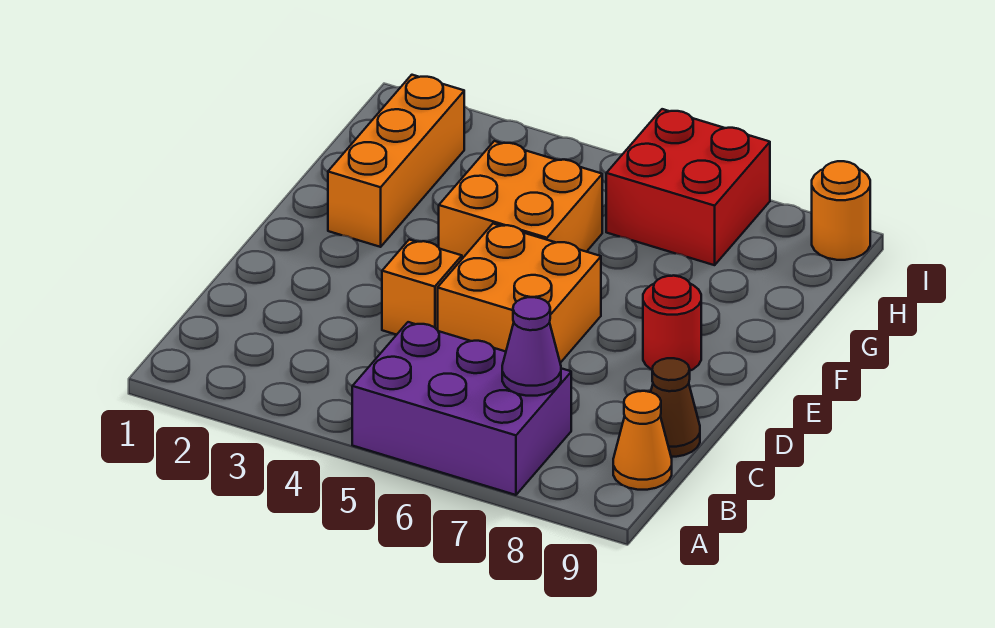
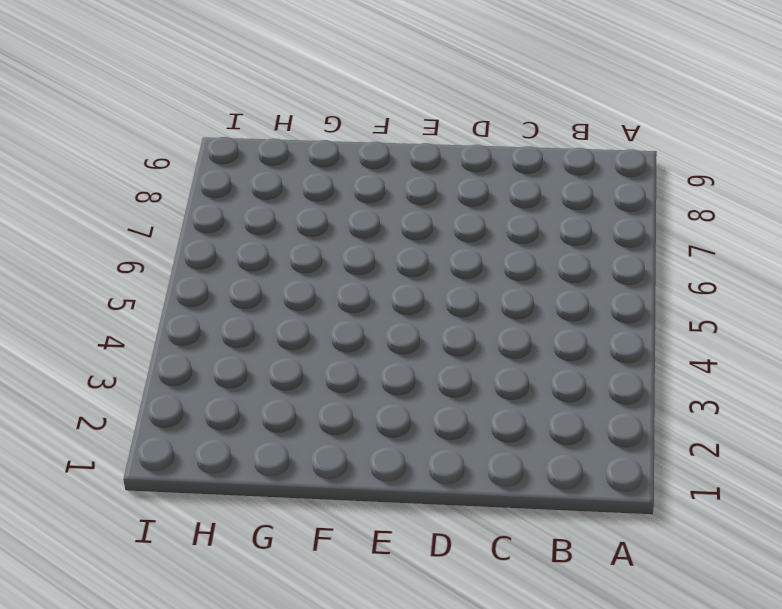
none -> purple 2x3 brick [352,322,571,495]
none -> orange 1x1 cone [613,391,672,490]

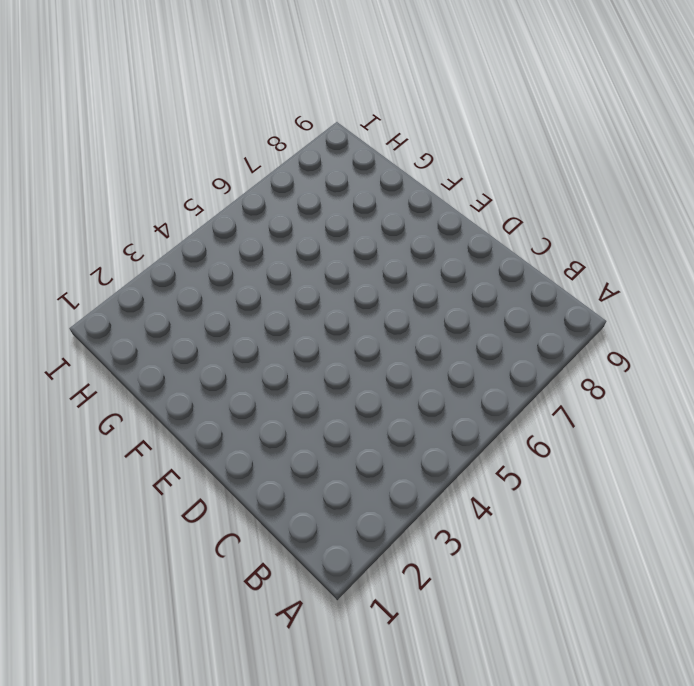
none -> purple 2x3 brick [352,322,571,495]
none -> orange 1x1 cone [613,391,672,490]

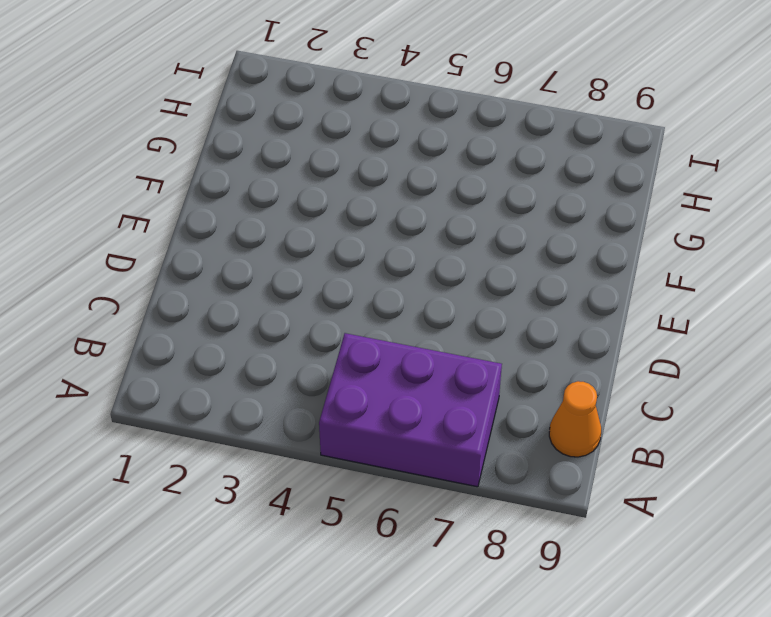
none -> brown 1x1 cone [651,358,700,457]
none -> orange 1x1 brick [382,240,462,335]

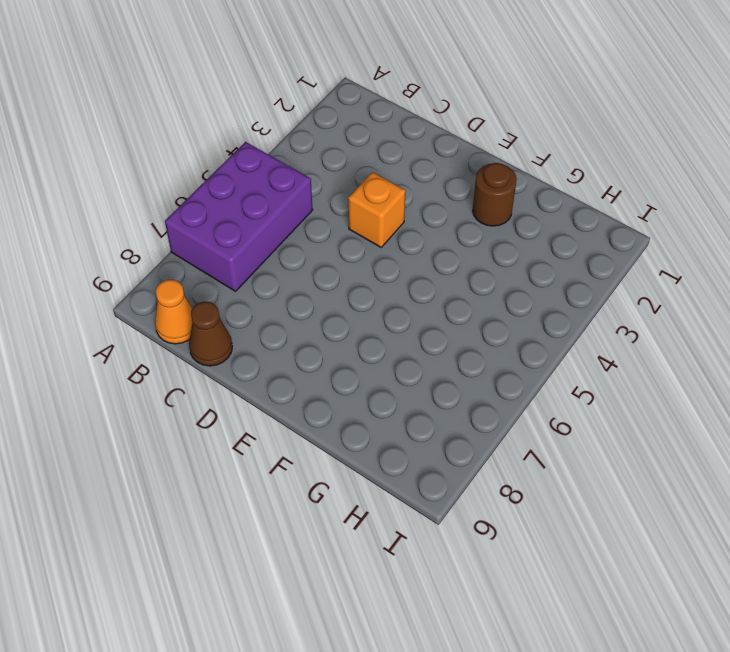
brown 1x1 round brick [473,163,517,226] -> orange 1x3 brick [328,75,464,247]
none -> orange 2x2 brick [438,224,601,363]
none -> red 1x1 round brick [643,276,701,371]

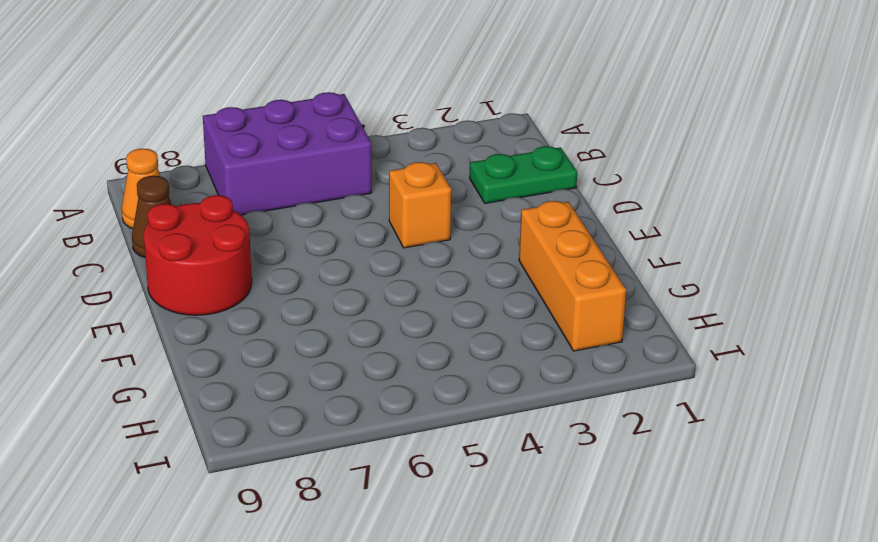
green 1x2 plate [470,146,577,203] -> none
red 2x2 round brick [144,195,252,315] -> red 1x1 round brick [643,276,701,371]
none -> orange 2x2 brick [438,224,601,363]
none -> orange 2x2 brick [439,141,602,259]

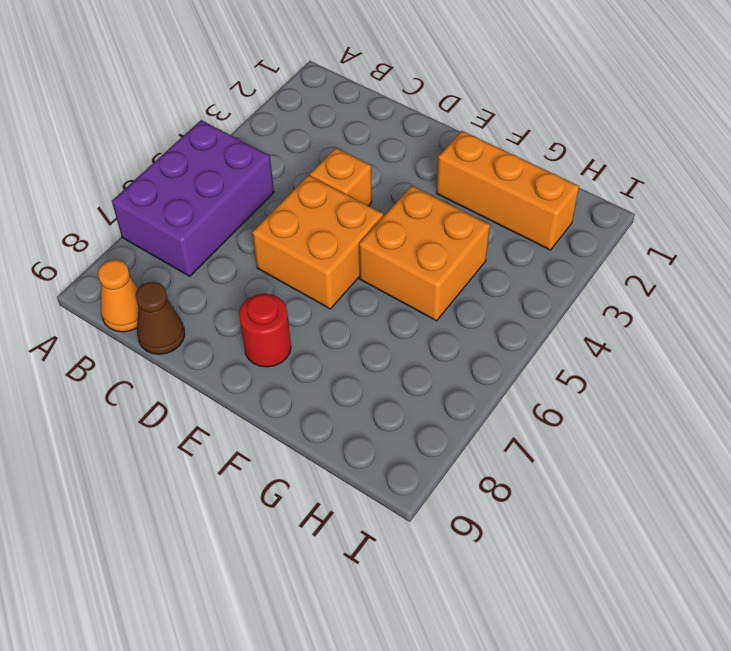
none -> red 2x2 brick [606,109,770,265]
none -> orange 1x1 round brick [812,161,870,260]

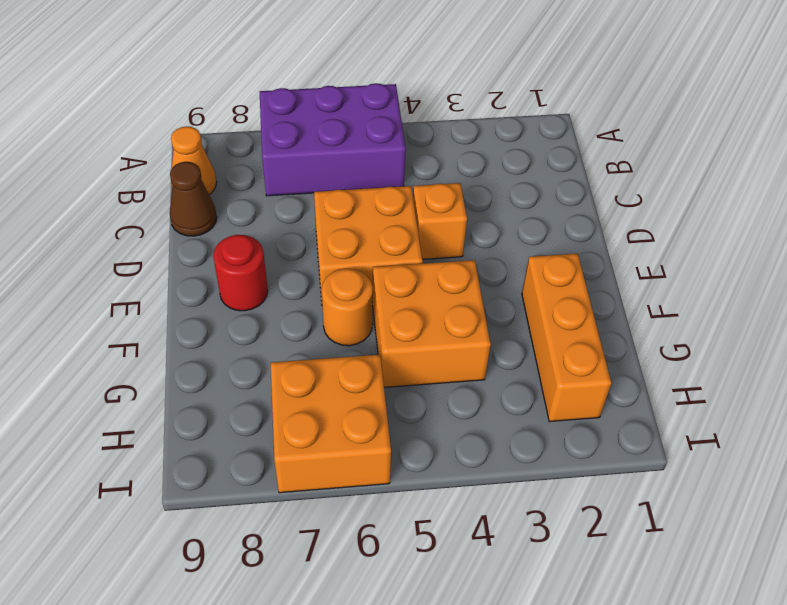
orange 1x1 round brick [322,269,373,346] -> orange 1x1 round brick moved to [812,161,870,260]
orange 2x2 brick [271,355,391,493] -> red 2x2 brick [606,109,770,265]
none -> purple 1x1 cone [502,297,561,396]

